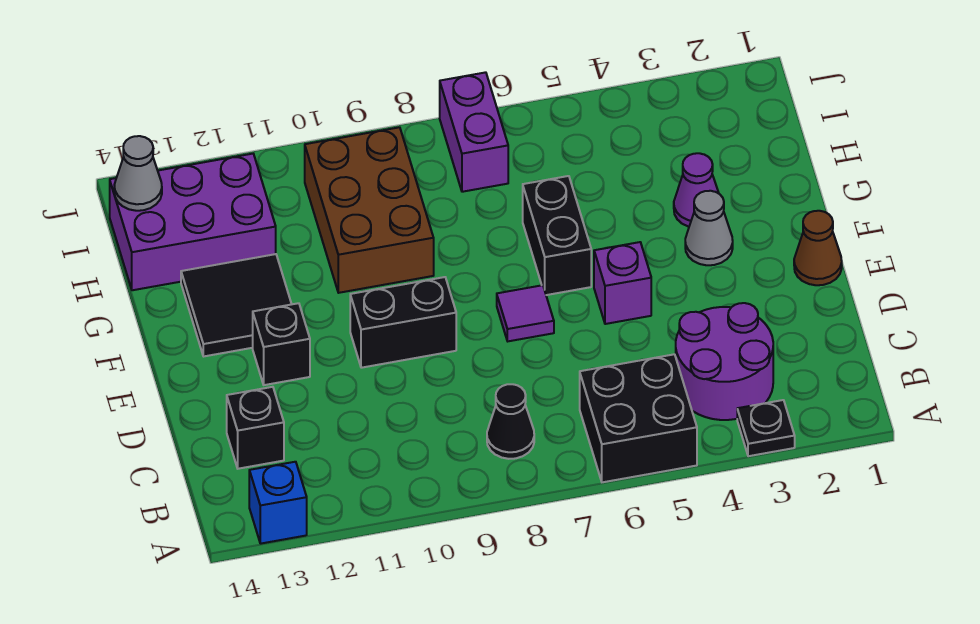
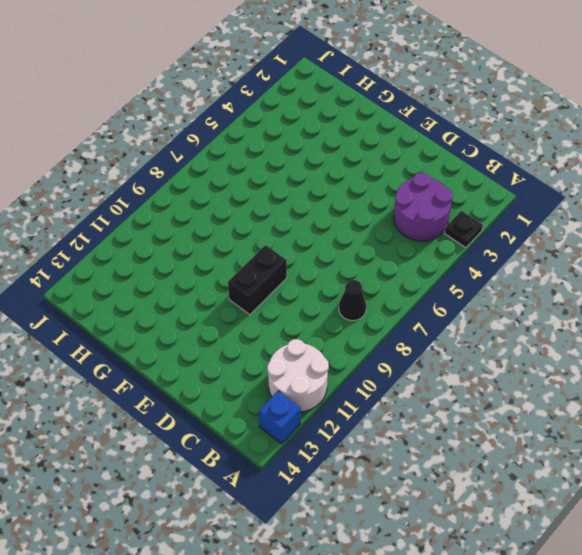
white 2x2 round brick [267,339,329,412] -> none
none -> black 2x2 brick [580,354,697,482]
none -> black 1x1 brick [227,387,284,469]
none -> brown 1x1 cone [794,211,842,285]

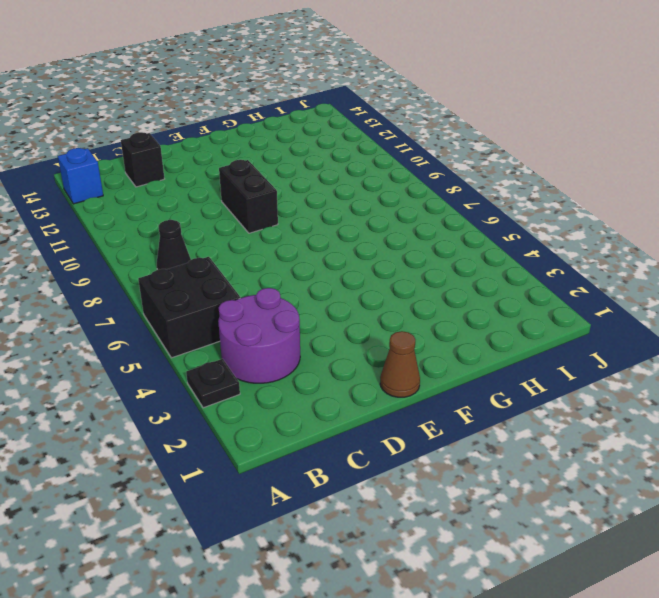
none -> purple 1x1 brick [594,242,651,324]
none -> purple 1x1 tile [497,285,554,341]
none -> black 1x1 brick [253,303,310,385]

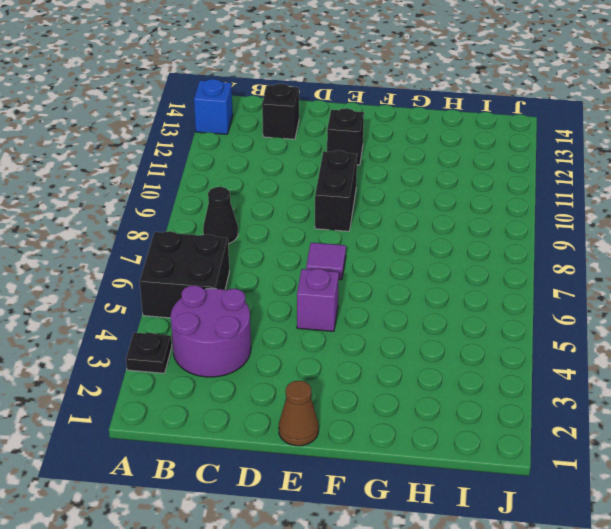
none -> grey 1x1 cone [685,191,733,265]
none -> black 1x2 brick [523,176,591,295]
none -> black 2x2 tile [181,254,292,356]

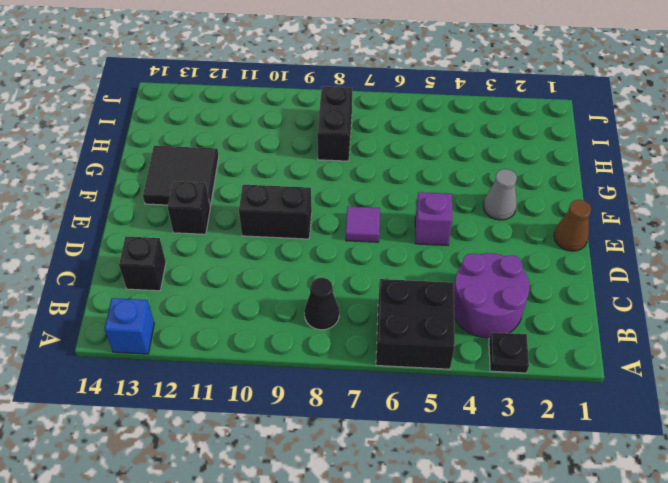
black 1x2 brick [317,86,352,161] -> black 1x2 brick moved to [523,176,591,295]
none -> purple 1x1 cone [674,153,719,227]
none -> brown 2x3 brick [305,127,434,293]
none -> purple 2x3 brick [110,154,276,290]

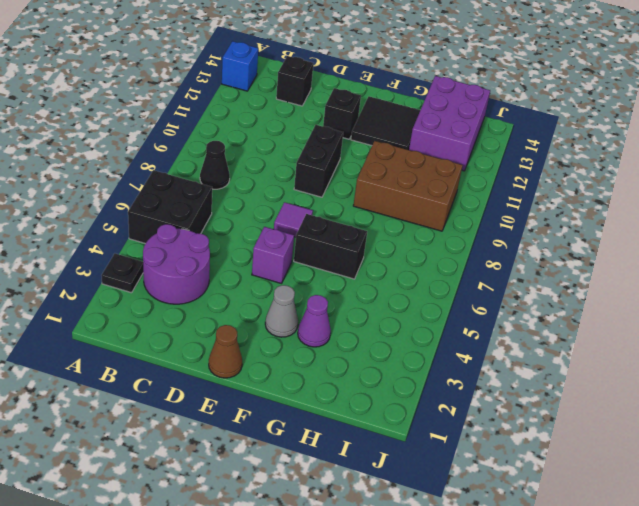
none -> purple 1x2 brick [440,72,508,192]
none -> grey 1x1 cone [114,136,162,211]

